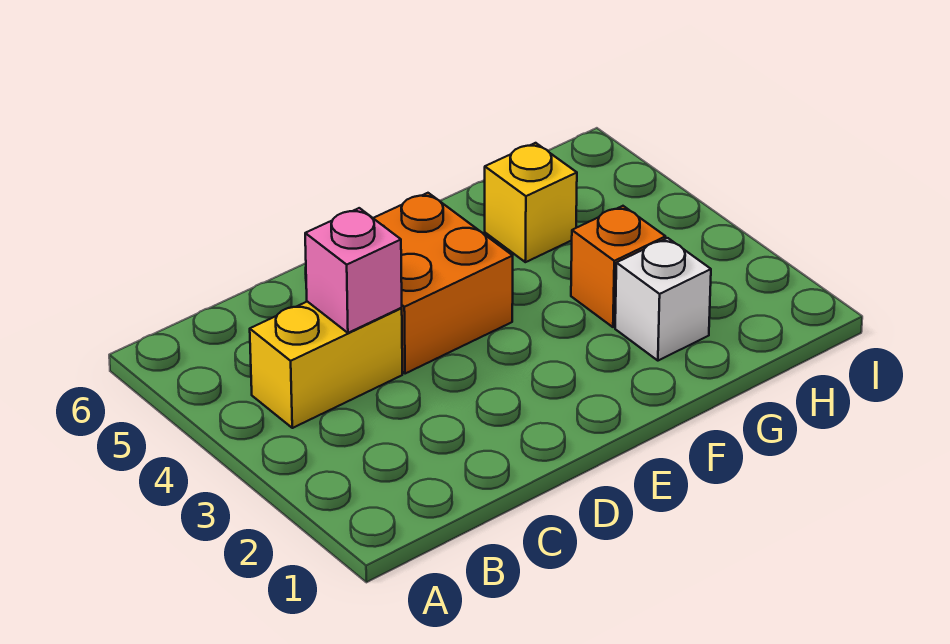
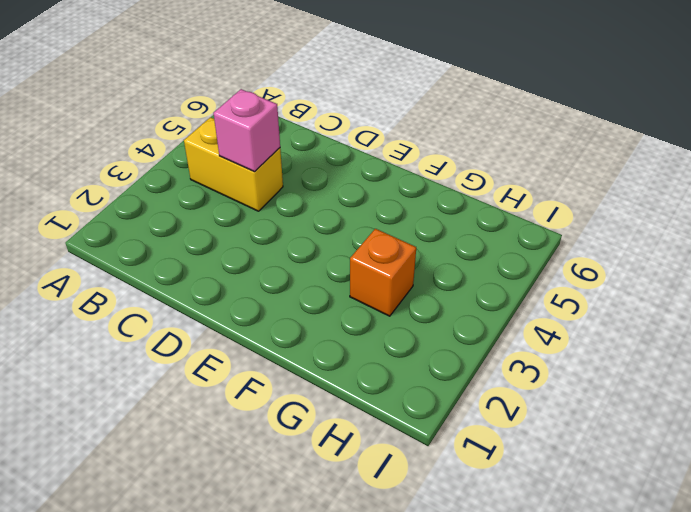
none -> orange 2x2 brick [373,193,513,374]
none -> white 1x1 brick [615,238,711,361]

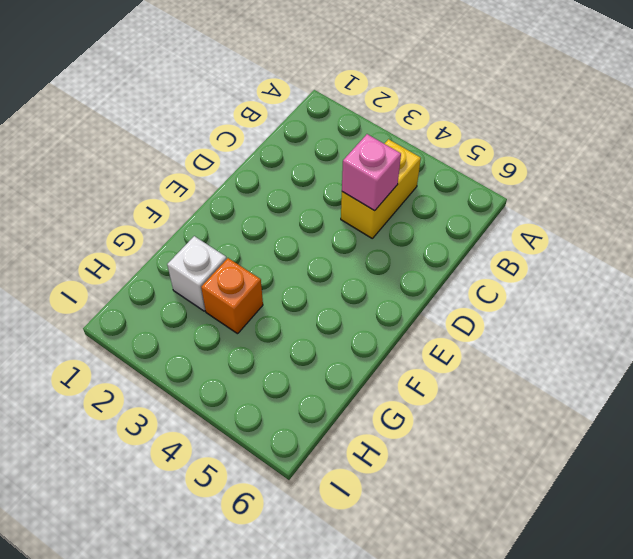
none -> orange 2x2 brick [373,193,513,374]
none -> yellow 1x1 brick [485,143,577,262]

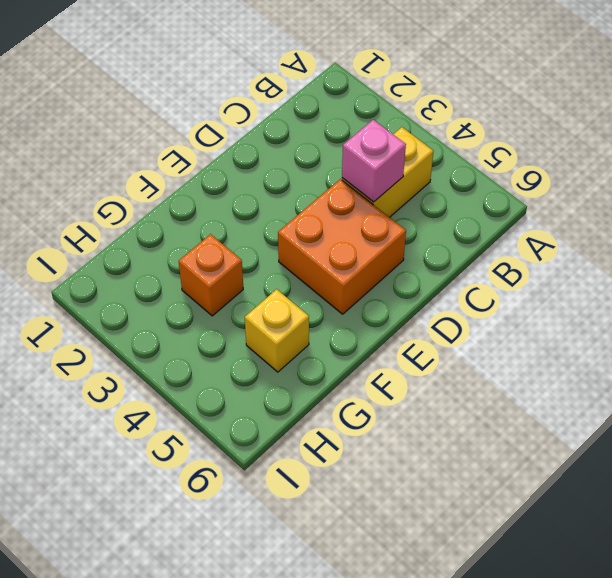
none -> white 1x1 brick [615,238,711,361]

